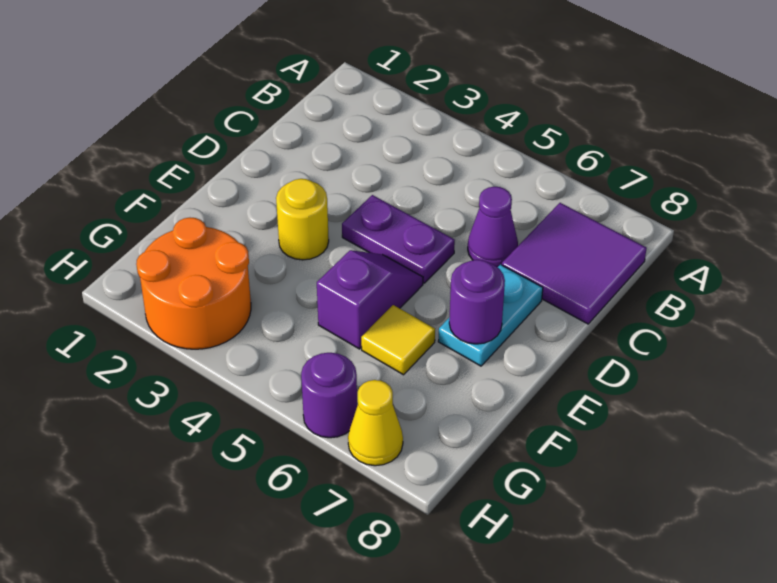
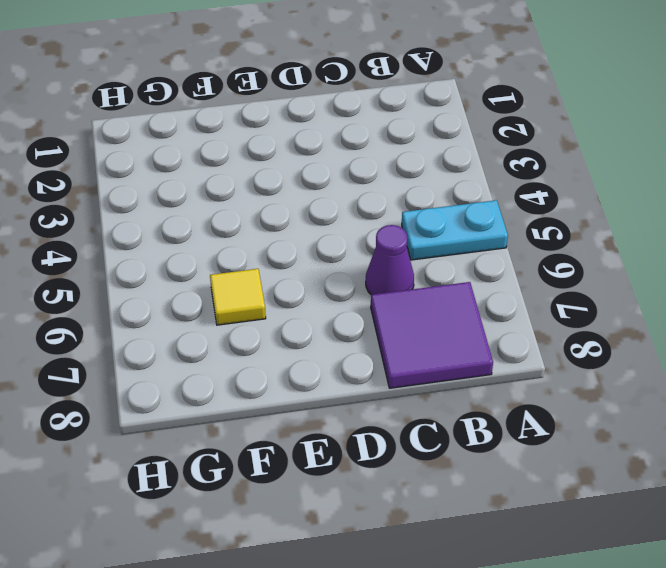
cyan 1x2 plate [402,200,508,260] -> cyan 1x2 plate moved to [438,265,543,366]
none -> purple 1x2 plate [342,195,455,283]
none -> yellow 1x1 round brick [276,179,329,260]

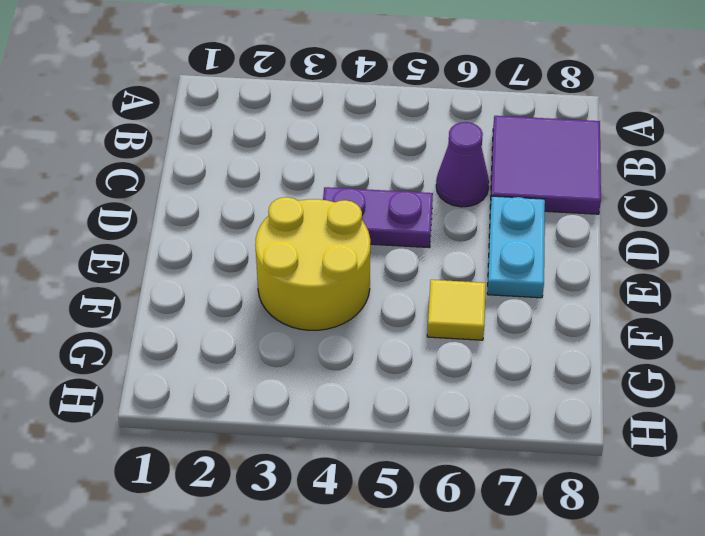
yellow 2x2 round brick [255,197,370,330] -> yellow 1x1 round brick [276,179,329,260]
none -> purple 1x2 slope [317,250,423,349]
none -> orange 2x2 round brick [136,218,251,349]

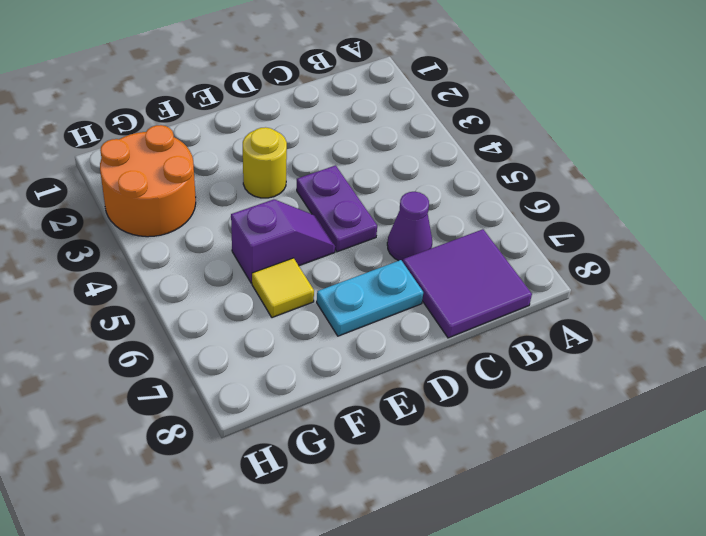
none -> purple 1x1 round brick [301,353,357,438]
none -> yellow 1x1 cone [348,380,403,466]

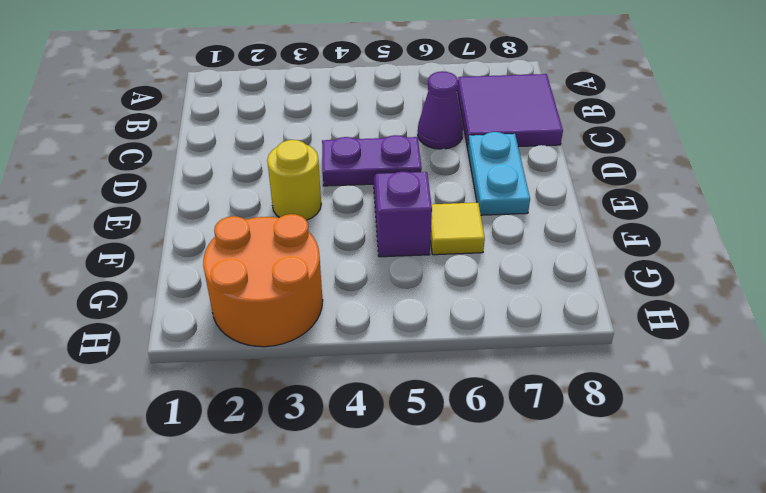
none -> purple 1x1 round brick [301,353,357,438]
none -> yellow 1x1 cone [348,380,403,466]

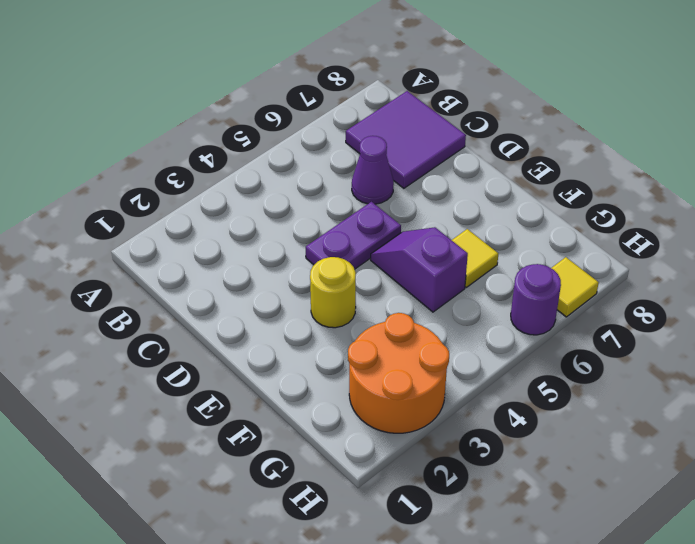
yellow 1x1 tile [551,257,599,317] -> yellow 1x1 cone [348,380,403,466]
none -> cyan 1x2 plate [438,265,543,366]
none -> purple 1x1 round brick [449,260,505,344]

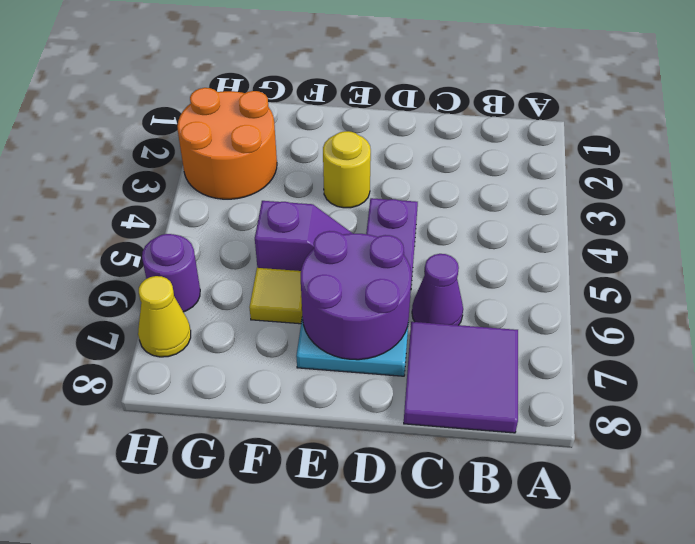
purple 2x2 round brick [301,231,411,360] -> purple 1x1 round brick [449,260,505,344]

